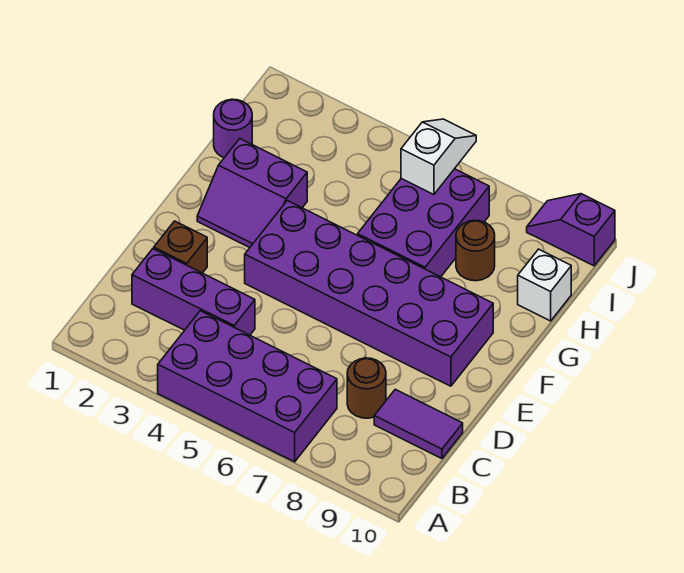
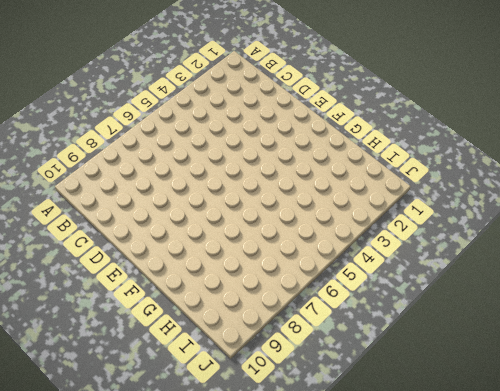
none -> purple 2x4 brick [158,311,337,462]
none -> purple 1x3 brick [132,249,255,335]
none -> brown 1x1 round brick [347,358,386,418]

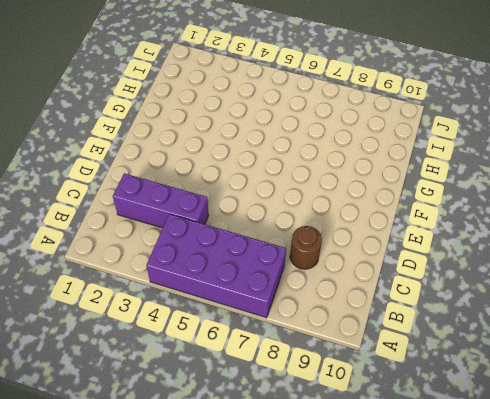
none -> purple 1x2 tile [374,389,463,459]
none -> brown 1x1 brick [154,221,207,273]
none -> purple 2x6 brick [245,201,493,386]

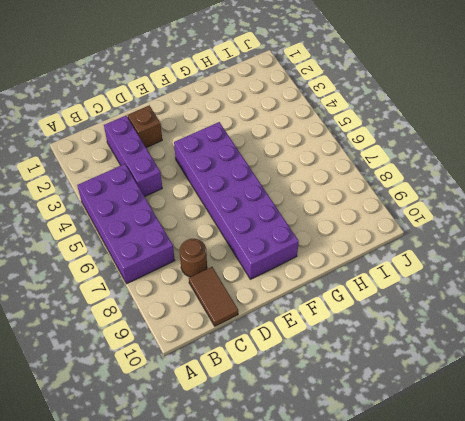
brown 1x2 tile [189,267,238,326] -> purple 1x2 tile [374,389,463,459]
none -> purple 2x2 slope [197,139,307,248]
none -> purple 2x3 brick [358,169,489,277]
none -> purple 1x1 round brick [214,99,252,158]

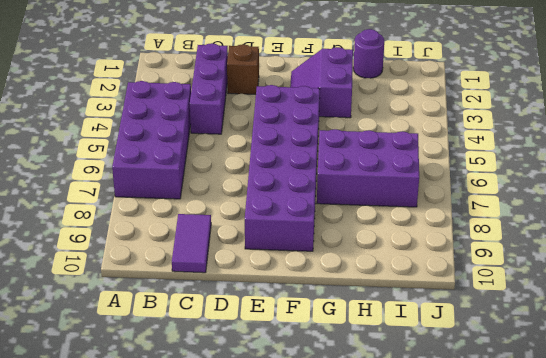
none -> brown 1x1 round brick [347,358,386,418]
none -> brown 1x1 round brick [456,220,495,281]
none -> white 1x1 brick [518,249,571,321]

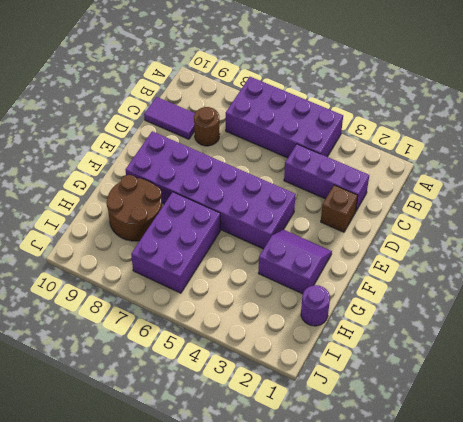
brown 2x2 round brick [106,175,162,241] -> brown 1x1 round brick [456,220,495,281]
none -> white 1x1 brick [518,249,571,321]
none -> purple 1x2 slope [527,194,615,266]
none -> white 1x2 slope [401,119,476,195]

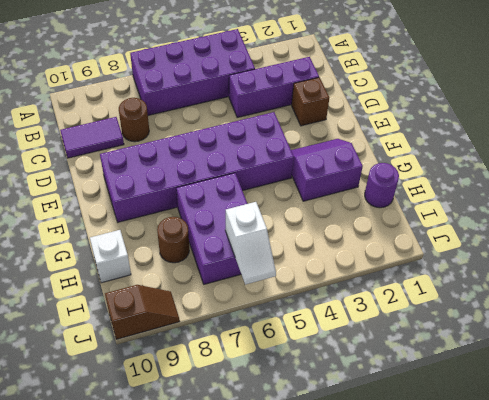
brown 1x2 slope [105,285,180,339] -> purple 1x2 slope [527,194,615,266]

